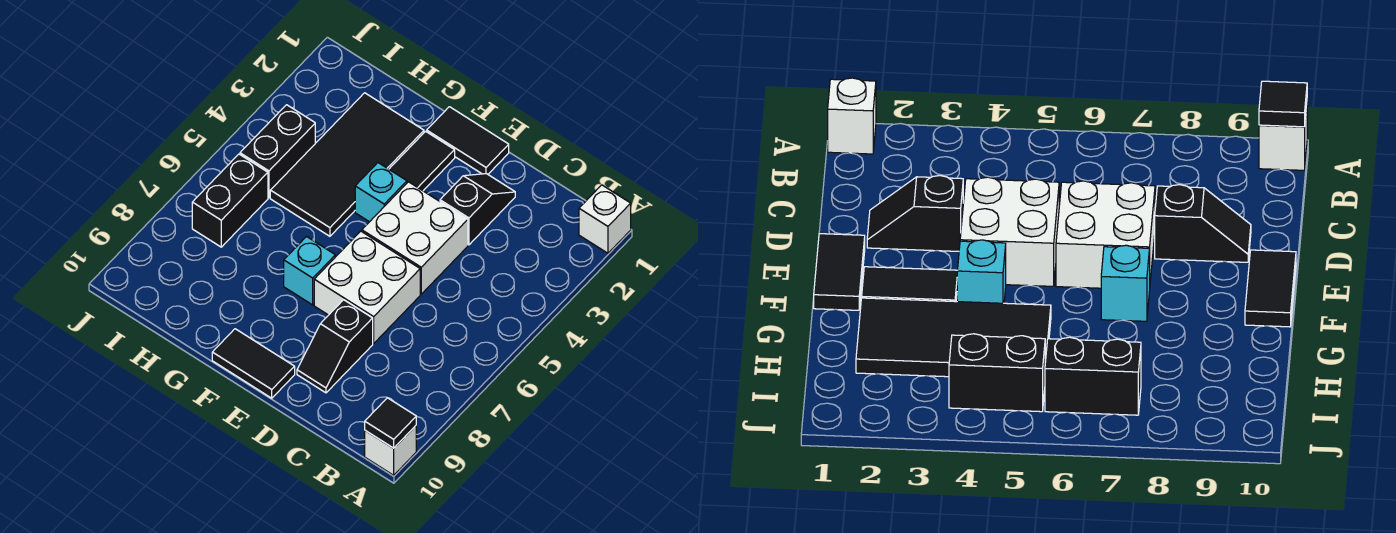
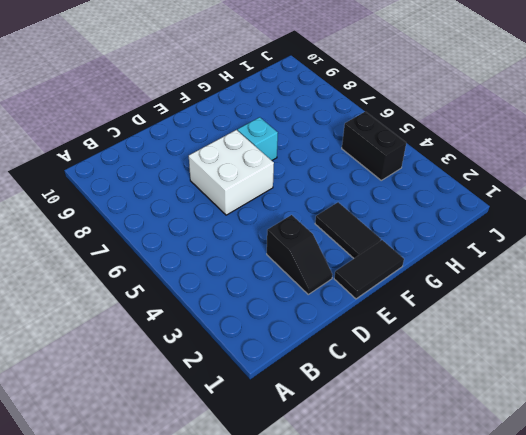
none -> white 1x1 brick [579,185,631,253]
none -> white 1x1 brick [365,426,416,475]
none -> white 2x2 brick [362,182,468,294]

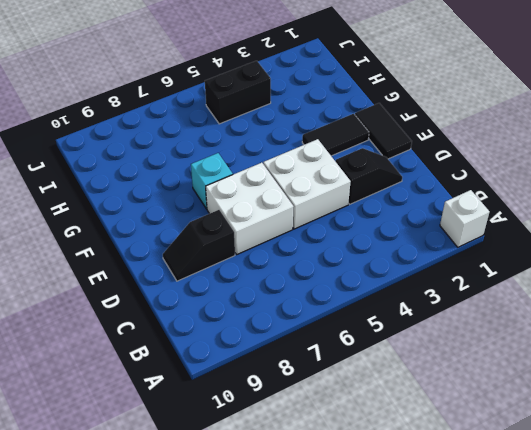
none -> white 1x1 brick [365,426,416,475]
none -> black 1x2 tile [212,329,295,398]
none -> cyan 1x1 brick [355,163,407,222]

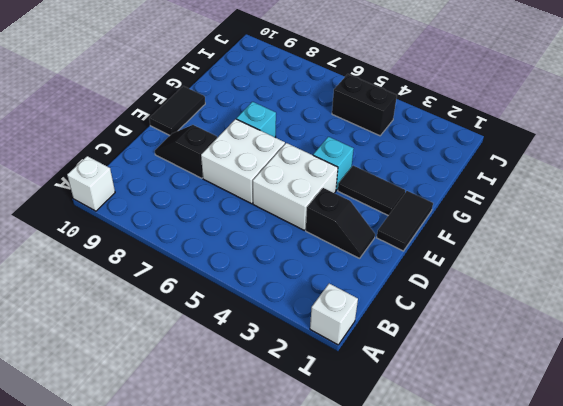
none -> black 2x4 tile [270,93,424,236]
none -> black 1x2 brick [192,154,268,247]
none -> black 1x1 tile [365,398,416,448]

